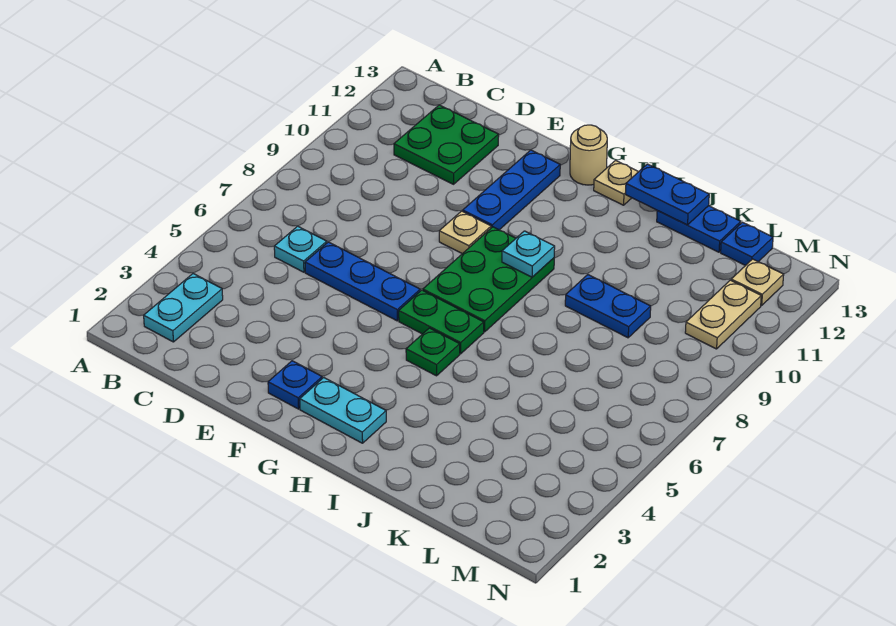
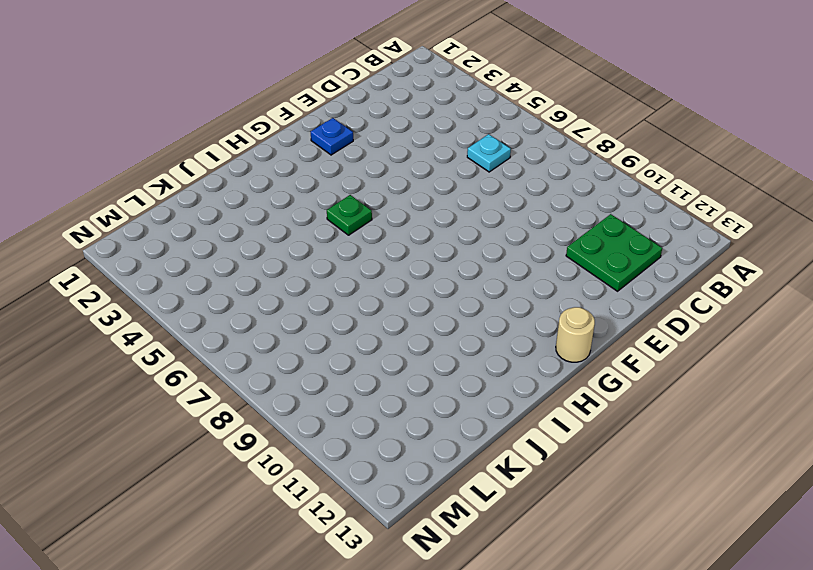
none -> cyan 1x2 plate [144,274,223,342]
none -> blue 1x3 plate [305,242,420,321]
none -> tan 1x1 plate [439,211,491,254]

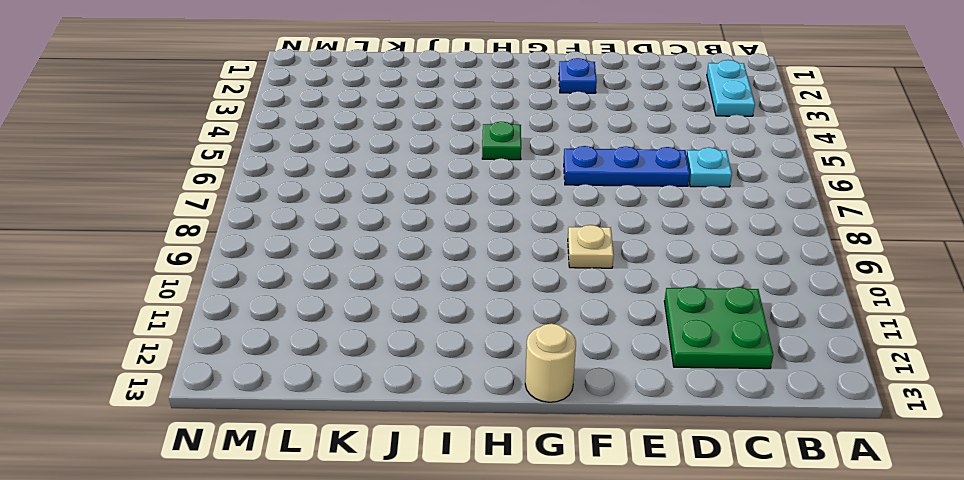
none -> blue 1x3 plate [463,150,560,230]
none -> cyan 1x2 plate [300,378,386,443]
none -> green 1x2 plate [399,290,484,354]

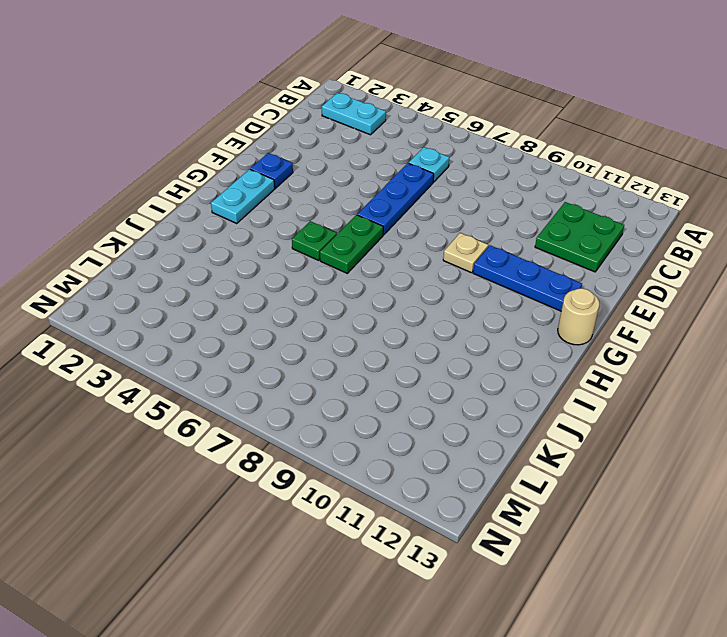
none -> green 2x3 plate [423,227,554,332]
none -> tan 1x1 plate [594,160,638,205]
none -> blue 1x2 plate [565,275,651,338]

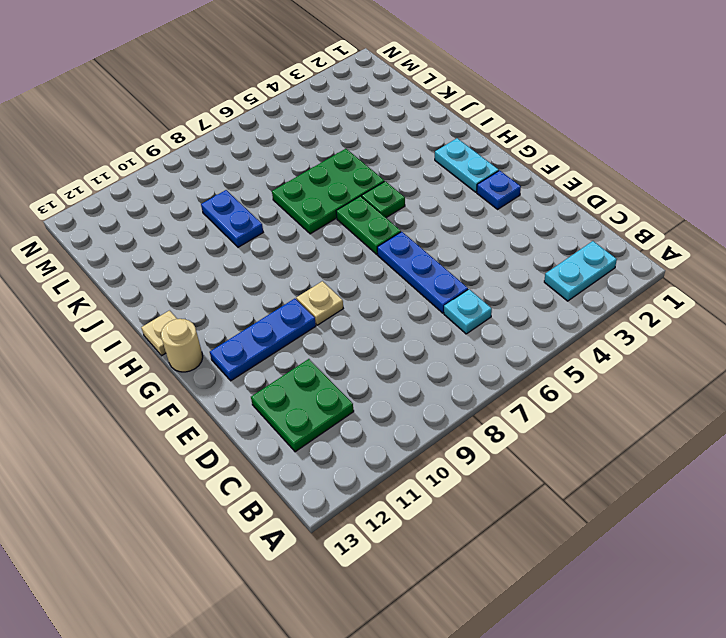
green 2x3 plate [272,149,384,234] -> green 2x3 plate moved to [423,227,554,332]
none -> blue 1x2 plate [657,206,741,252]
none -> blue 1x1 plate [721,222,773,265]
none -> tan 1x2 plate [685,280,761,349]

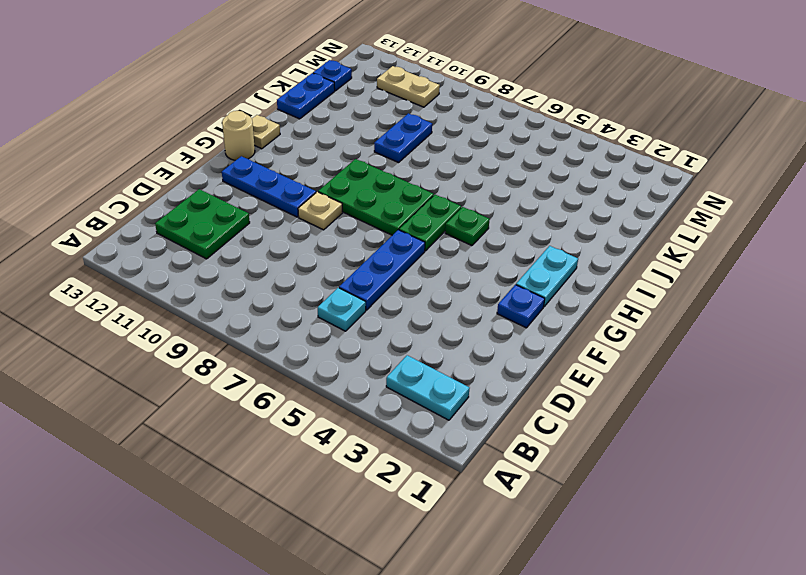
none -> tan 1x1 plate [731,259,784,306]
none -> cyan 1x1 plate [502,231,555,277]
none -> blue 1x2 plate [626,164,709,225]

